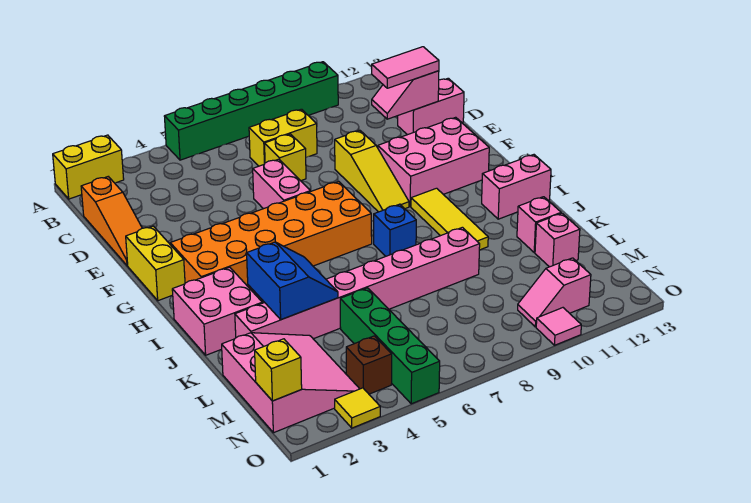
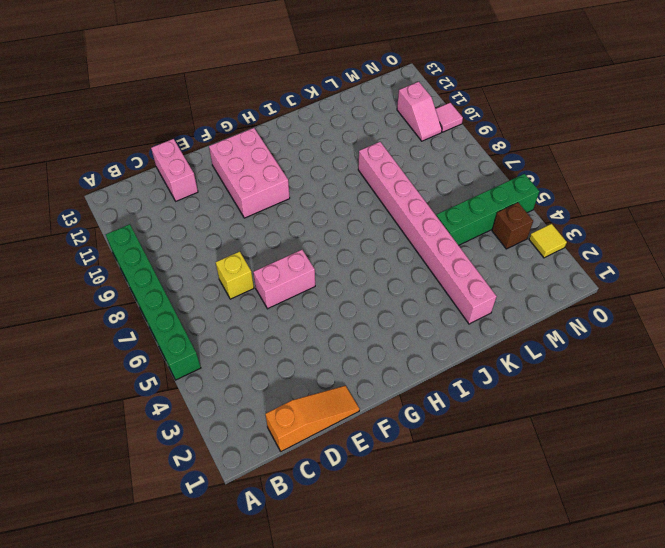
none -> yellow 1x2 brick [53,135,124,199]
none -> yellow 1x2 brick [249,109,317,166]
none -> yellow 1x3 slope [335,131,409,212]

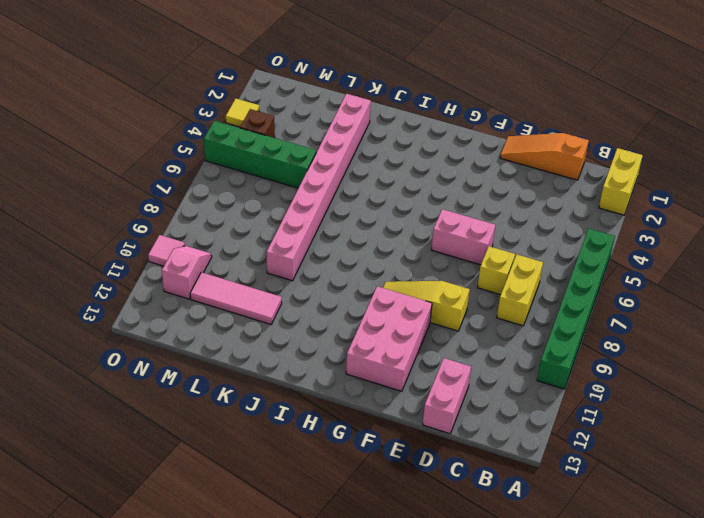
pink 1x3 tile [190,272,282,324] -> none
none -> yellow 1x2 brick [126,226,185,301]
none -> orange 2x6 brick [170,181,372,290]
none -> yellow 1x3 tile [411,188,488,250]

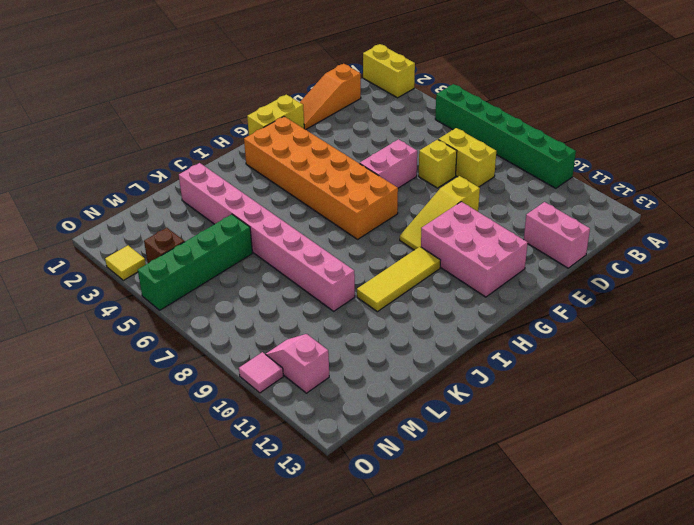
none -> pink 2x2 brick [172,267,262,355]
none -> blue 1x1 brick [374,204,416,256]
none -> pink 1x2 brick [482,155,551,219]

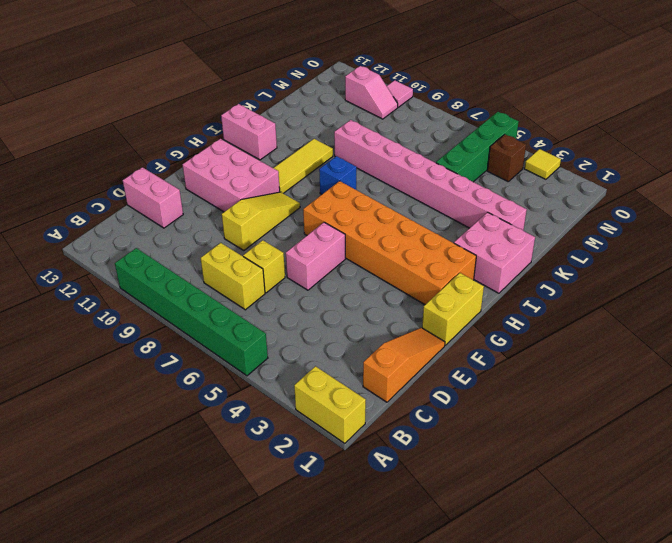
none -> pink 1x1 brick [517,197,561,253]
none -> pink 3x3 slope [222,333,359,433]
none -> pink 1x1 brick [535,213,580,267]

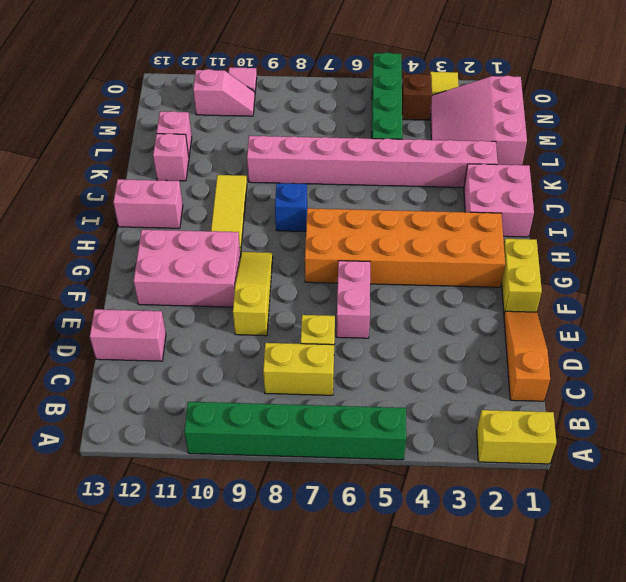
none -> pink 1x2 slope [372,71,439,119]
none -> blue 2x2 slope [247,242,338,320]
none -> yellow 1x1 brick [255,339,302,401]

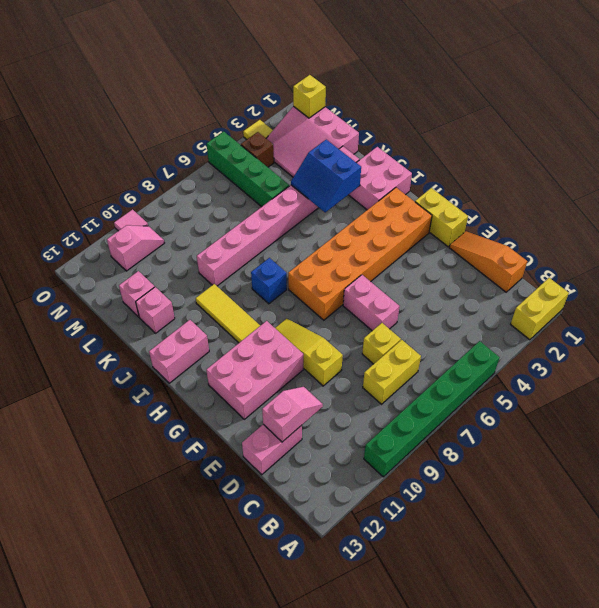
none -> pink 1x2 tile [372,47,439,88]

